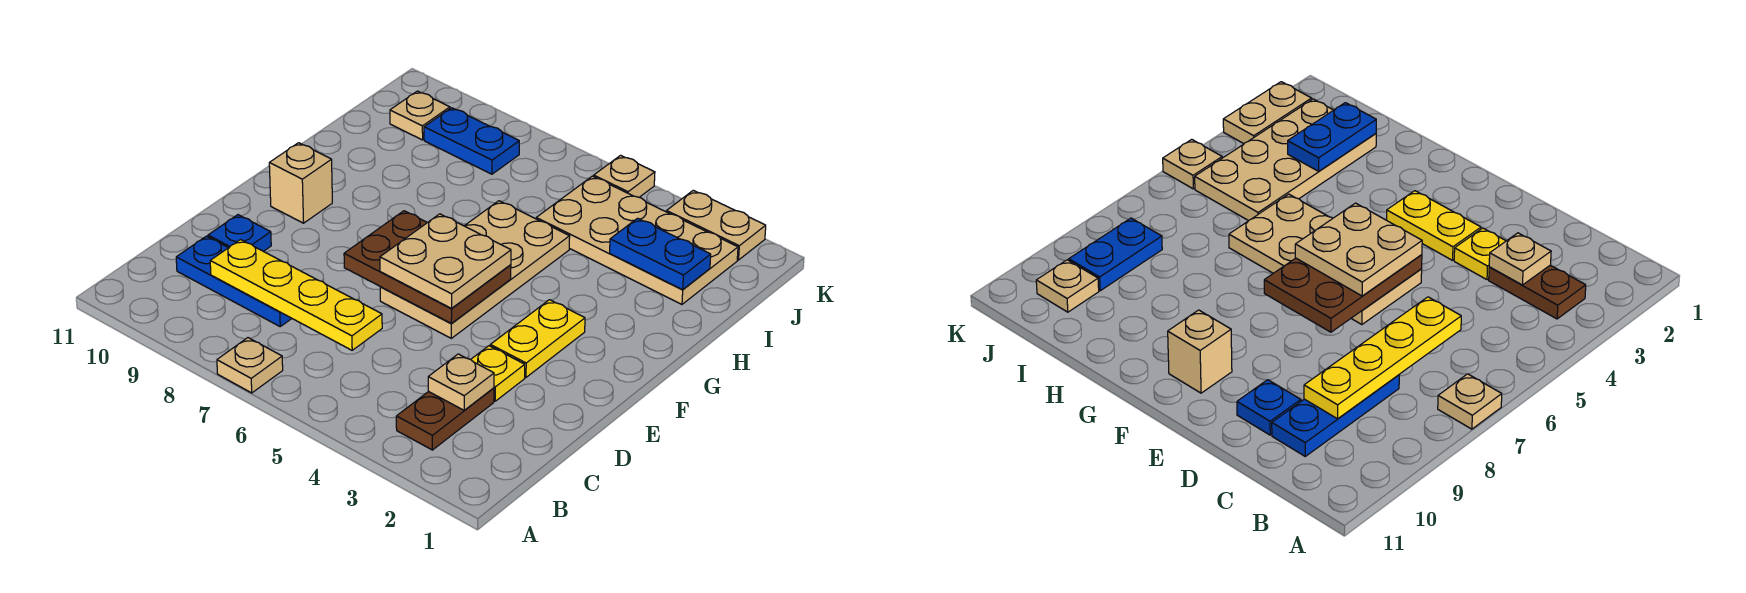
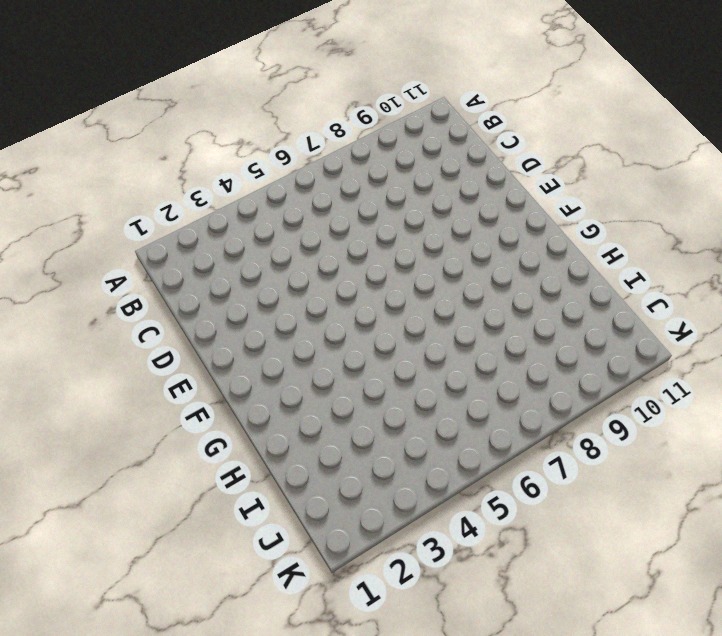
none -> tan 1x1 plate [217,338,283,393]
none -> brown 1x2 plate [396,388,494,450]
none -> blue 1x3 plate [176,236,292,326]

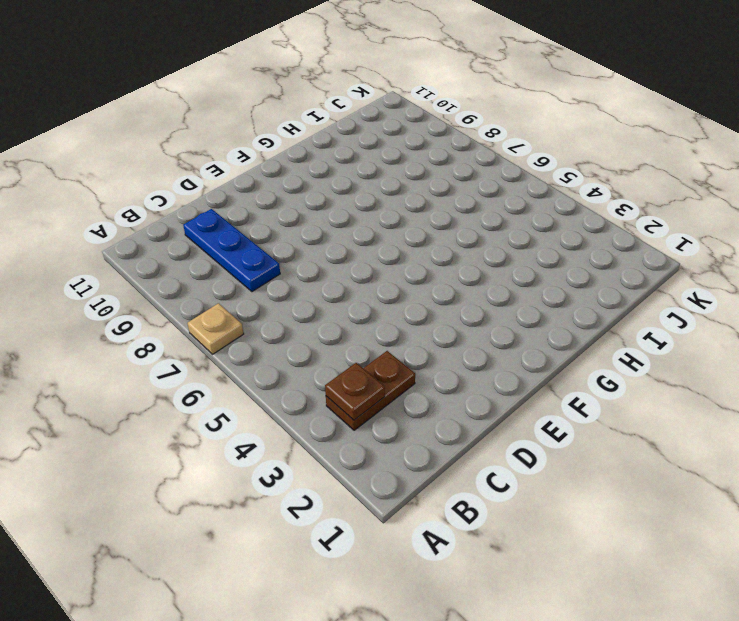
brown 1x1 plate [325,363,385,420] -> none
none -> yellow 1x1 plate [471,346,525,401]
none -> blue 1x1 plate [208,215,271,251]
none -> yellow 1x2 plate [490,300,585,377]

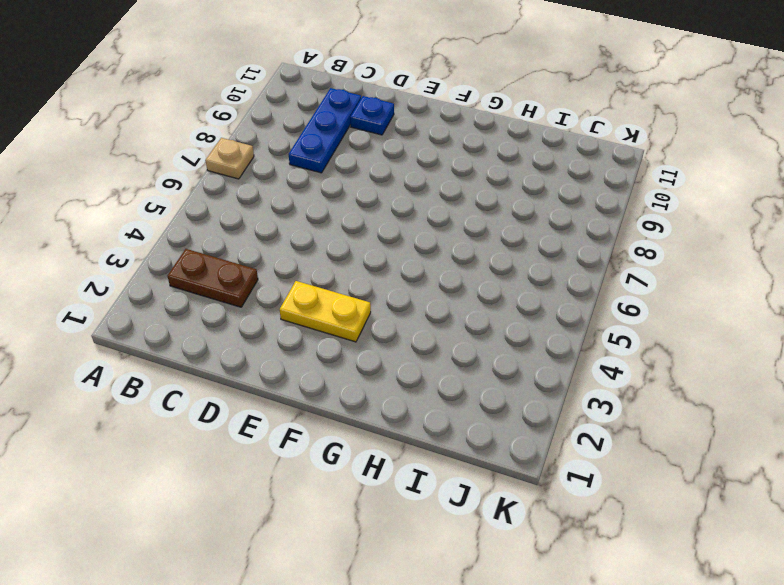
none -> yellow 1x1 plate [471,346,525,401]
none -> tan 2x4 plate [380,201,570,338]
none -> tan 1x1 brick [269,143,332,223]

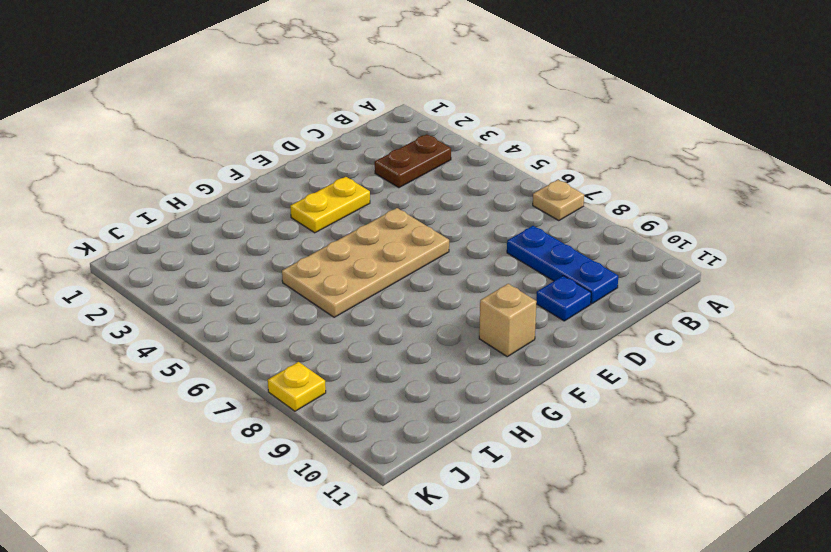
yellow 1x1 plate [268,362,326,411] -> yellow 1x1 plate moved to [471,346,525,401]
none -> tan 2x4 plate [536,176,738,304]
none -> blue 1x2 plate [424,108,519,174]
none -> tan 1x1 plate [390,91,450,140]

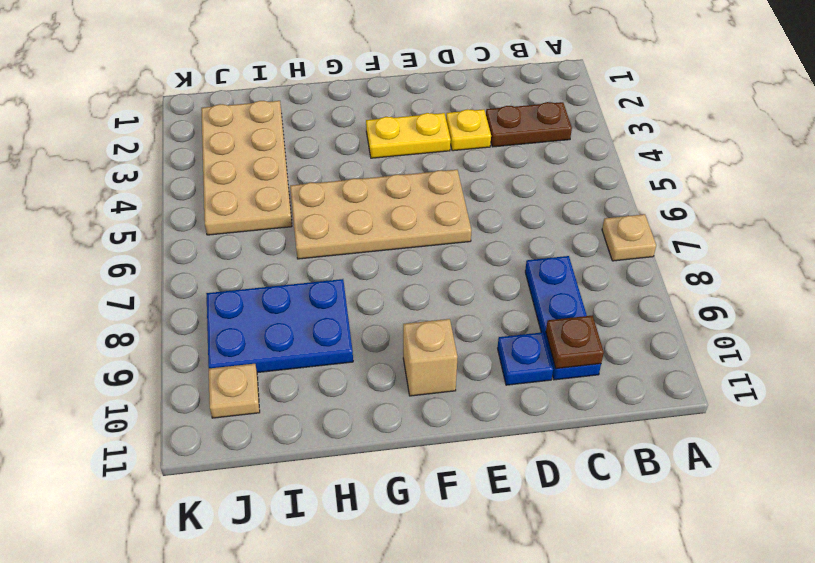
brown 1x1 plate [546,315,604,369] -> none
blue 2x3 plate [206,279,353,373] -> blue 1x2 plate [424,108,519,174]
none -> tan 1x2 plate [667,190,766,260]
none -> tan 1x1 plate [594,155,655,197]
none -> tan 1x1 plate [428,354,494,410]

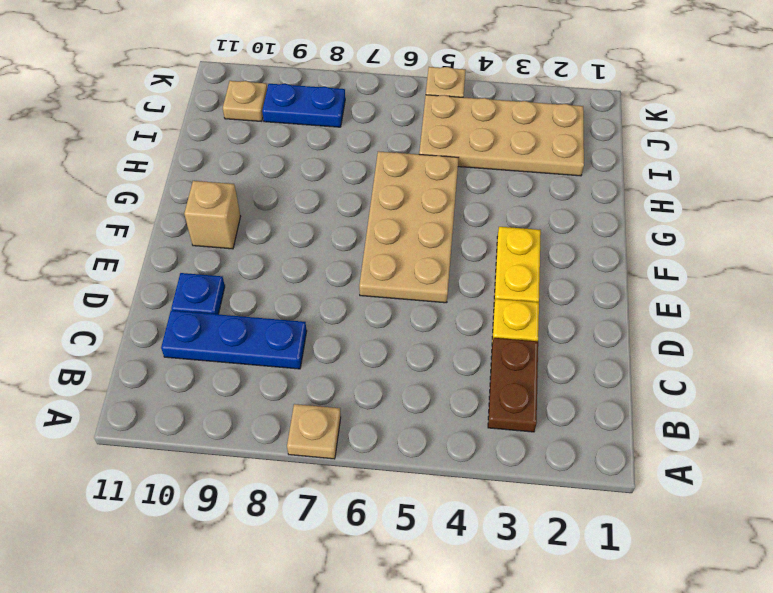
none -> tan 1x2 plate [667,190,766,260]
none -> tan 1x1 plate [428,354,494,410]
none -> yellow 1x4 plate [210,240,382,350]

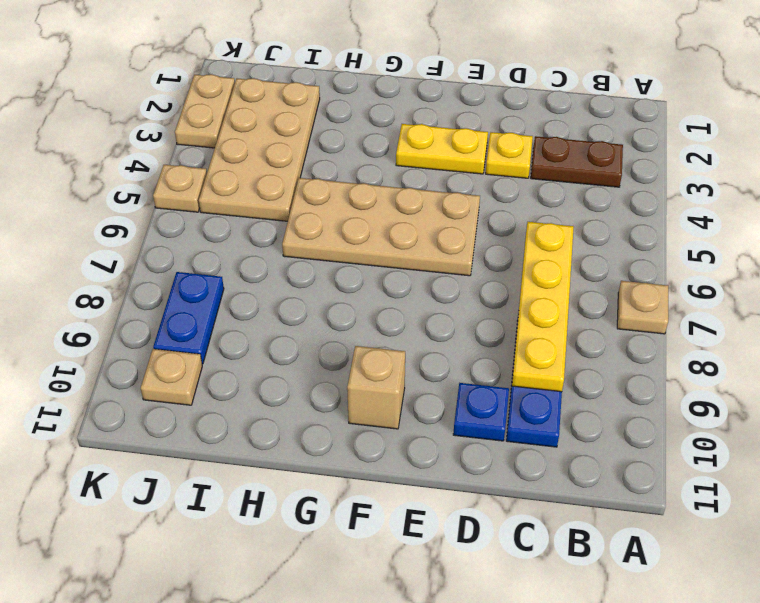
none -> tan 1x1 plate [428,354,494,410]
none -> brown 2x3 plate [344,211,511,323]
none -> blue 1x2 plate [610,218,711,290]

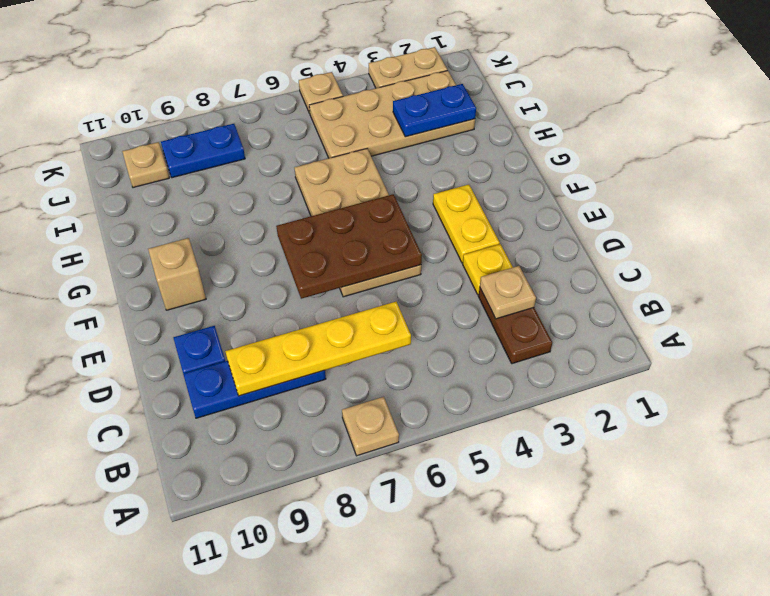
none -> tan 2x2 plate [380,214,511,308]

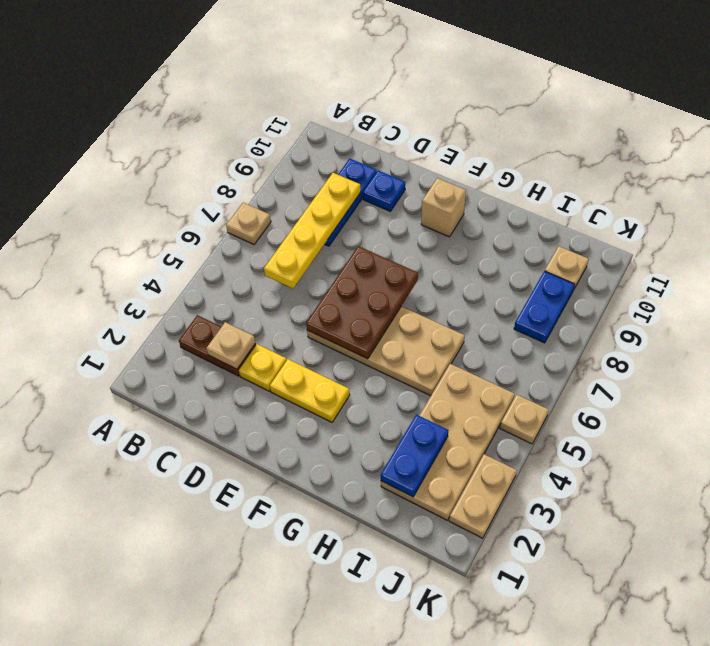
none -> tan 2x2 plate [380,214,511,308]

